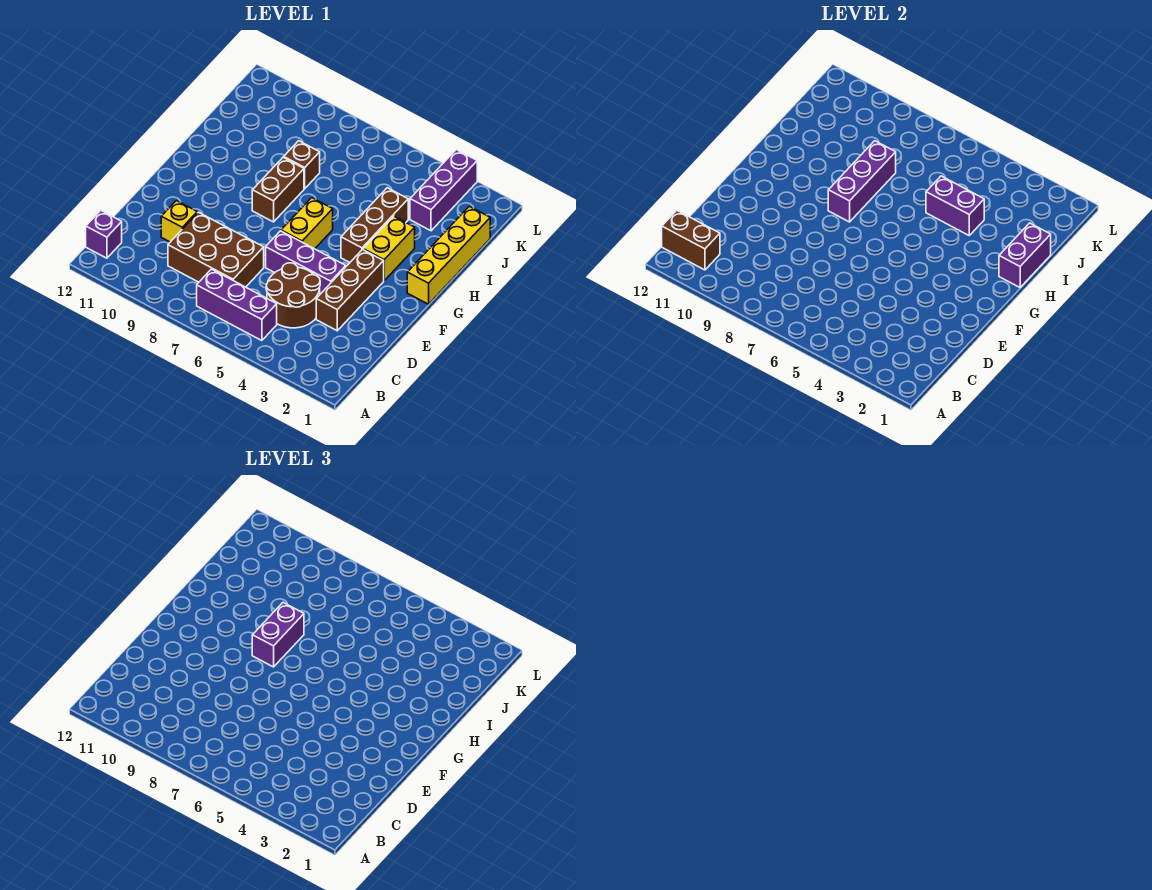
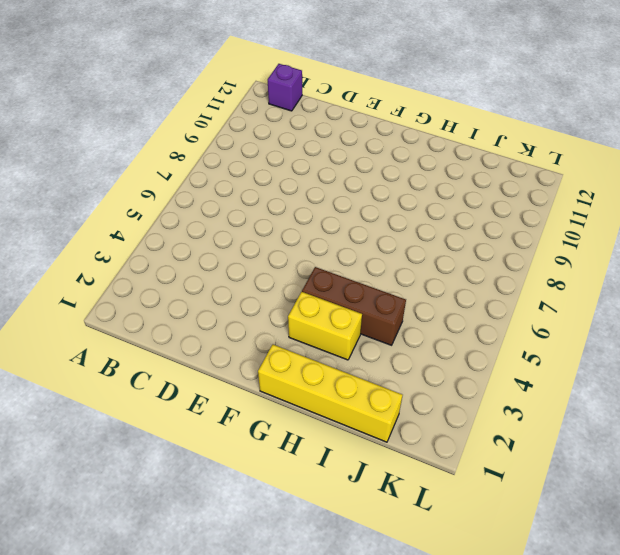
none -> purple 1x3 brick [197,269,277,341]
none -> brown 2x2 round brick [266,263,320,328]
none -> brown 2x3 brick [168,212,264,287]

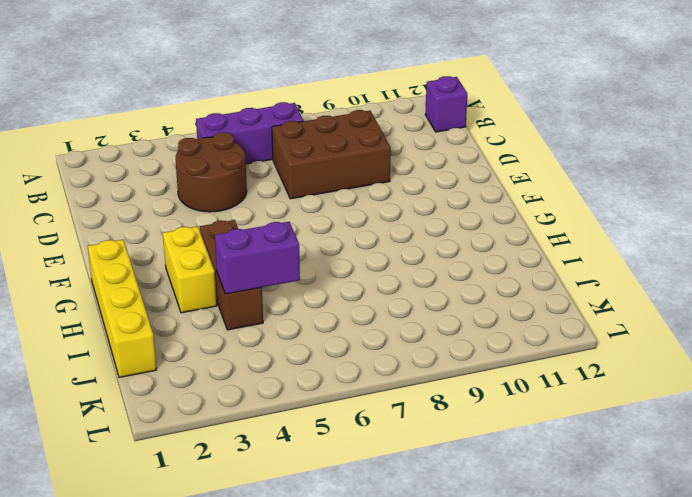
none -> brown 1x3 brick [316,250,384,331]
none -> yellow 1x1 brick [161,201,197,242]
none -> purple 1x3 brick [266,231,346,294]

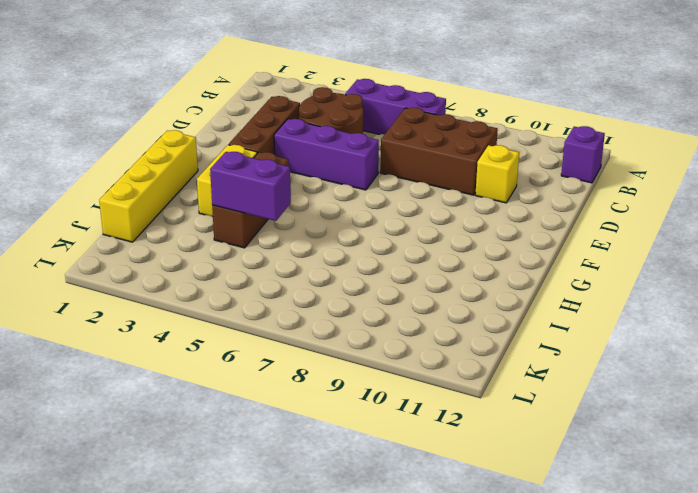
none -> yellow 1x2 brick [281,198,333,249]
none -> brown 1x2 brick [252,157,304,222]
none -> brown 1x1 brick [284,141,320,189]

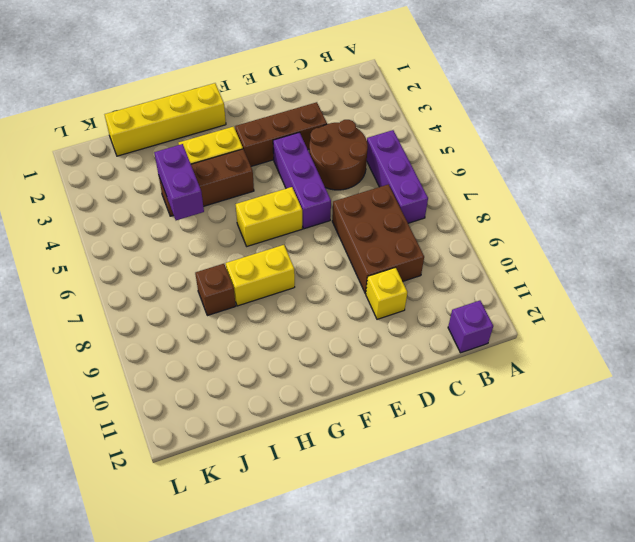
yellow 1x2 brick [226,245,295,306] -> brown 1x2 brick [252,157,304,222]
none -> purple 1x3 brick [410,150,477,231]
none -> brown 1x2 brick [662,210,720,270]
none -> purple 1x3 brick [828,141,896,222]

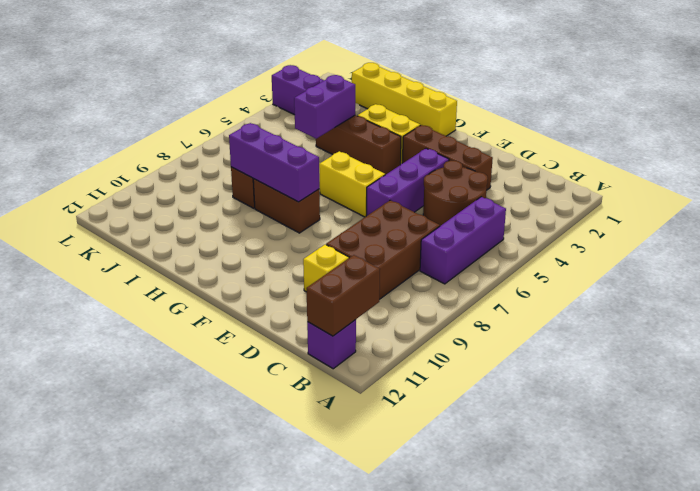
none -> purple 1x2 brick [999,223,1051,287]
none -> purple 1x2 brick [252,603,304,667]

